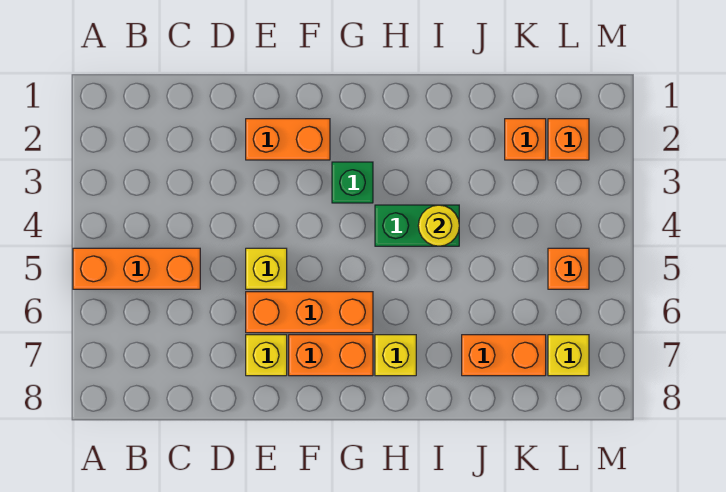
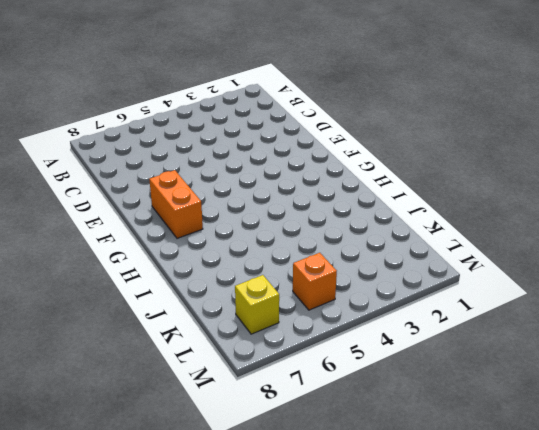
none -> orange 1x3 brick [73,248,200,289]
none -> orange 1x2 brick [246,119,330,160]
none -> yellow 1x1 brick [246,248,287,289]

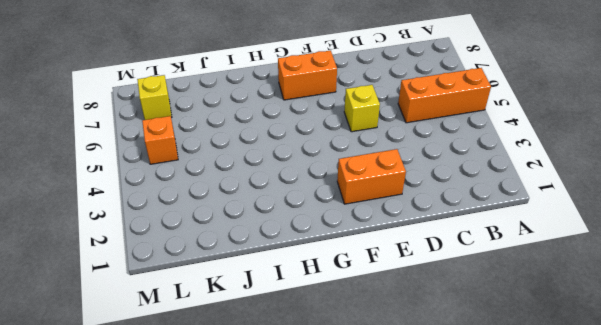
none -> orange 1x3 brick [246,292,373,333]
none -> yellow 1x1 brick [246,335,287,376]
none -> green 1x1 brick [332,162,373,203]

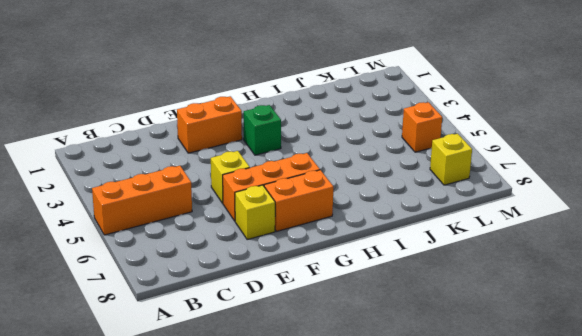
none -> green 1x2 brick [375,205,459,246]
none -> yellow 1x1 brick [375,335,416,376]
none -> orange 1x2 brick [462,335,546,376]

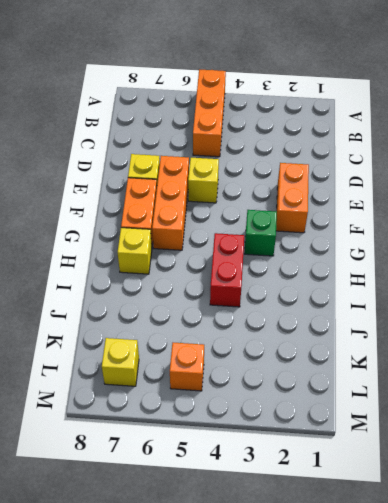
red 1x2 brick [210,233,244,307] -> green 1x2 brick [375,205,459,246]
none -> orange 1x2 brick [462,335,546,376]
none -> orange 1x1 brick [505,119,546,160]
none -> orange 1x1 brick [548,119,589,160]

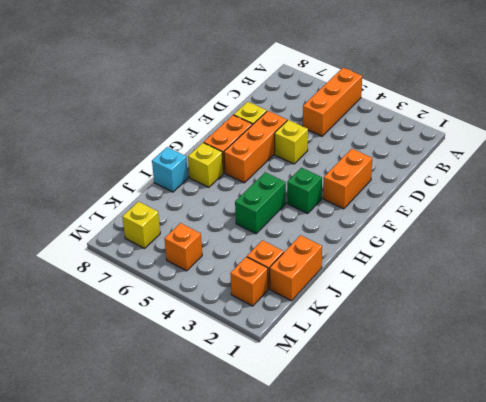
cyan 1x1 brick [152,147,188,192] -> none
orange 1x2 brick [270,235,322,301] -> orange 1x2 brick moved to [462,335,546,376]
none -> yellow 1x1 round brick [418,205,459,246]

